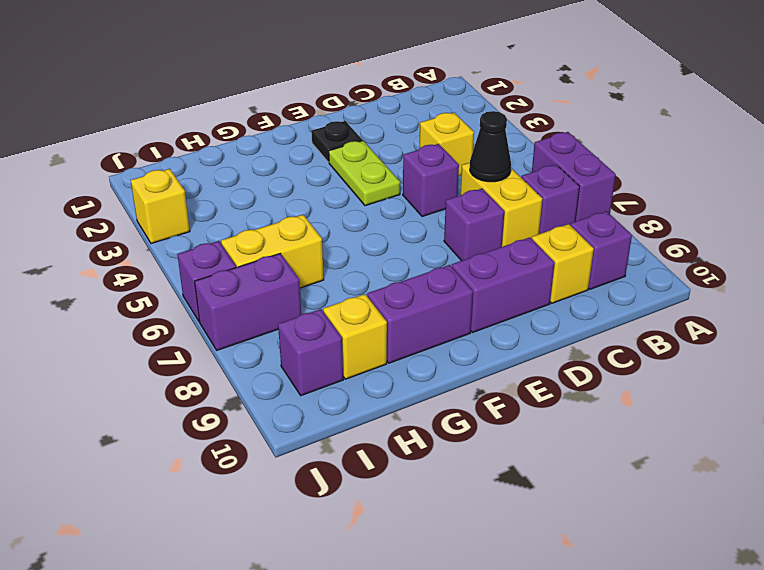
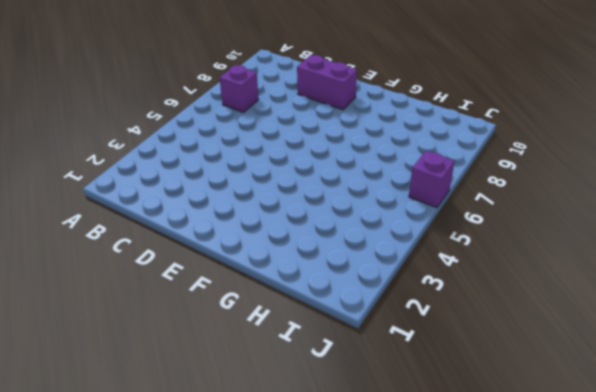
none -> purple 1x2 brick [532,132,616,222]
none -> purple 1x1 brick [570,211,632,289]
none -> yellow 1x1 brick [419,113,474,176]

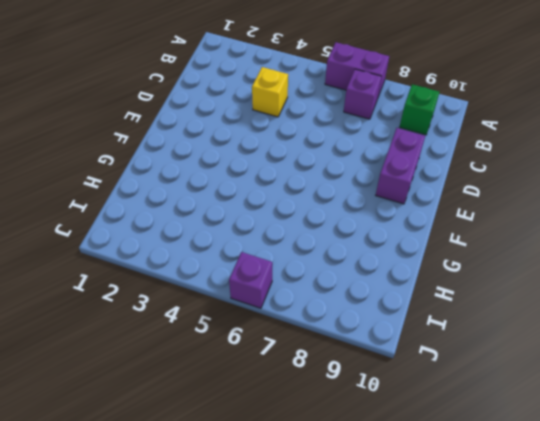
green 1x1 brick [400,84,439,135] -> purple 1x1 brick [570,211,632,289]
none -> yellow 1x2 brick [460,163,542,247]
none -> yellow 1x1 brick [532,224,594,303]
none -> purple 1x1 brick [403,144,459,217]

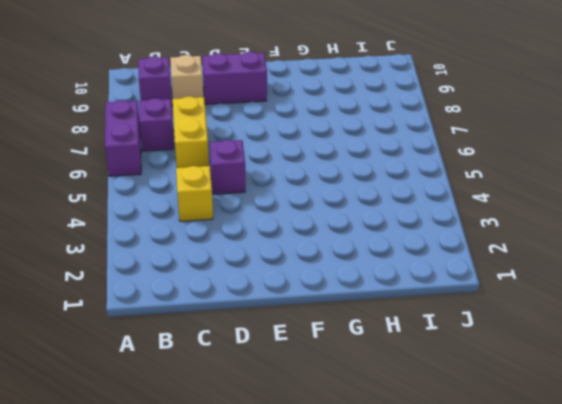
tan 1x1 brick [170,55,203,99] -> yellow 1x1 brick [532,224,594,303]
none -> purple 1x1 brick [444,188,504,261]
none -> black 1x1 plate [311,121,362,162]
none -> lime 1x2 plate [329,141,400,206]

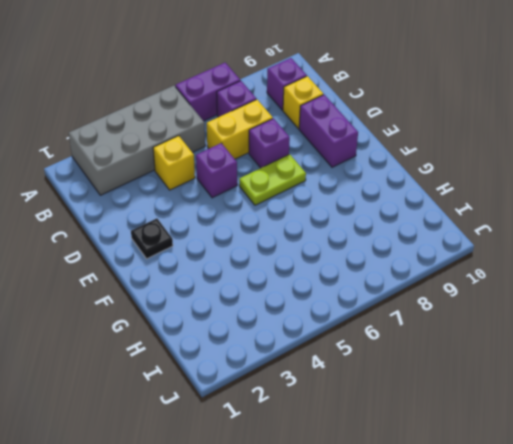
grey 2x4 brick [69,86,205,195] -> none
lime 1x2 plate [239,154,306,205] -> lime 1x2 plate moved to [329,141,400,206]
none -> purple 1x2 brick [367,265,473,363]
none -> yellow 1x2 brick [221,215,324,288]
none -> yellow 1x1 brick [323,294,387,379]

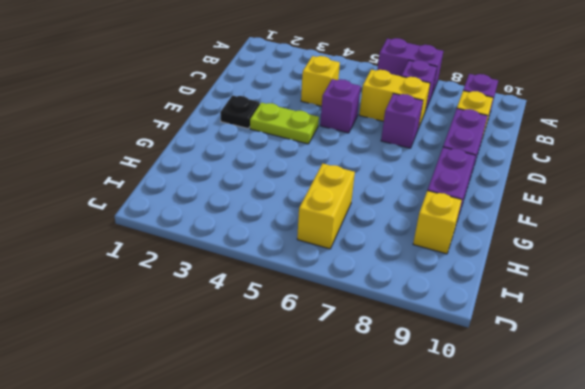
none -> purple 1x2 brick [195,253,301,350]
none -> purple 1x1 brick [278,309,343,396]
none -> yellow 1x1 brick [131,169,190,244]

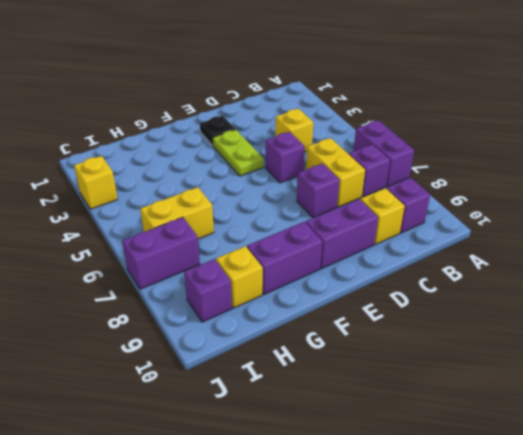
none -> purple 1x1 brick [177,241,236,322]
none -> black 1x1 cone [470,111,511,182]

